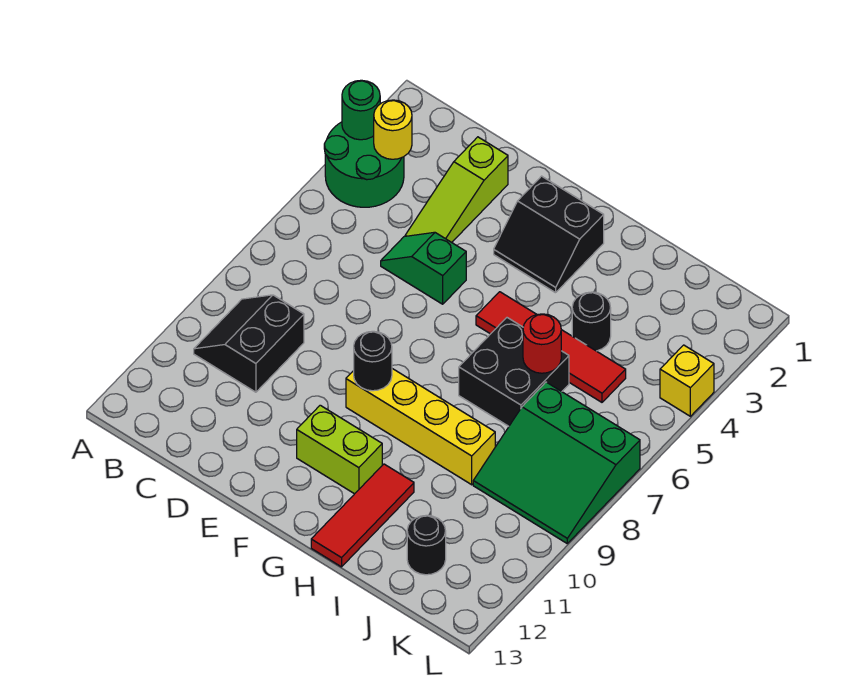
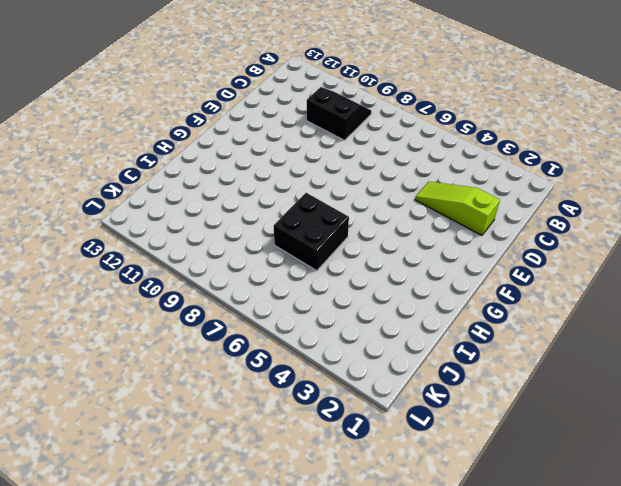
none -> green 2x2 round brick [324,122,404,207]
none -> green 1x2 slope [381,232,466,304]
none -> black 2x2 slope [494,176,604,293]

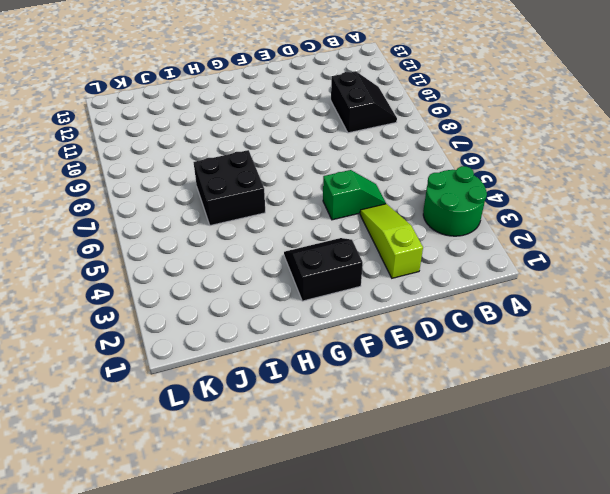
none -> yellow 1x4 brick [346,369,495,485]
none -> lime 1x2 brick [297,405,382,494]
none -> red 1x4 tile [476,292,626,402]

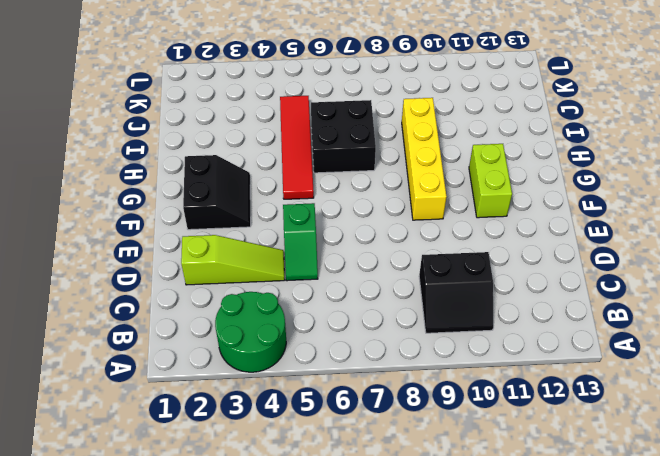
none -> red 1x3 tile [311,464,414,567]
none -> black 1x1 round brick [572,292,611,351]
none -> green 3x3 slope [473,382,640,543]

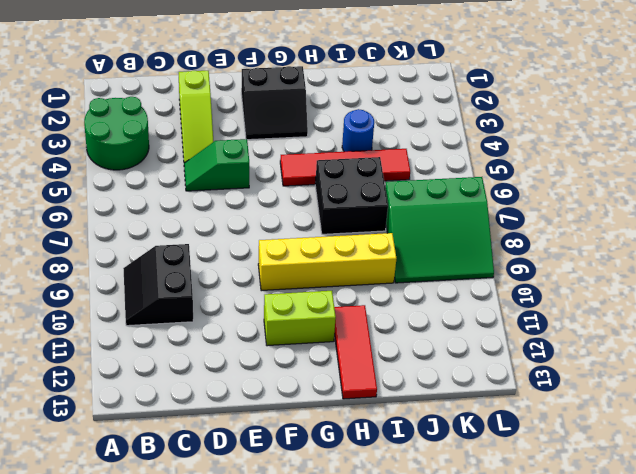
blue 1x1 round brick [342,109,374,152] -> black 1x1 round brick [572,292,611,351]
none -> black 1x1 round brick [407,515,446,575]
none -> yellow 1x1 brick [660,345,714,416]
none -> green 1x1 round brick [342,80,380,140]

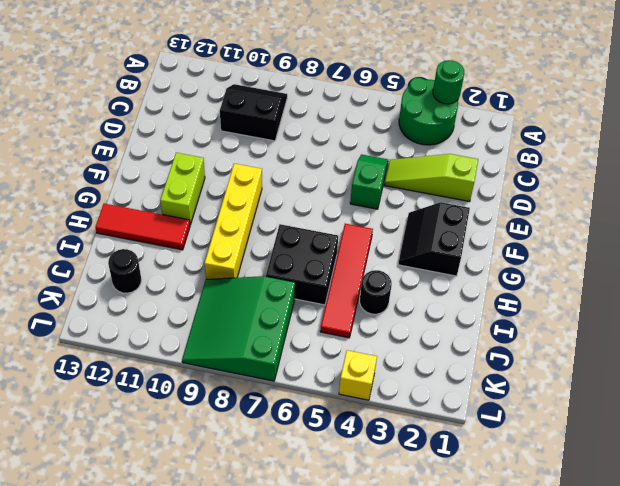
none -> yellow 1x1 round brick [374,100,412,159]
none -> black 1x1 round brick [354,331,392,391]
none -> red 1x1 round brick [523,314,561,373]

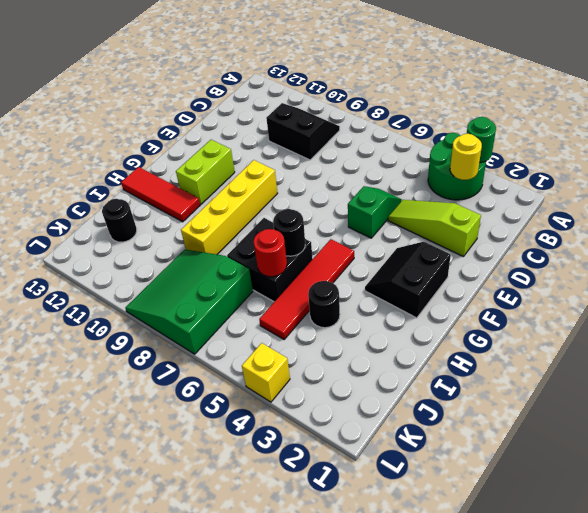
black 1x1 round brick [273,209,305,256] -> black 1x1 round brick moved to [354,331,392,391]

